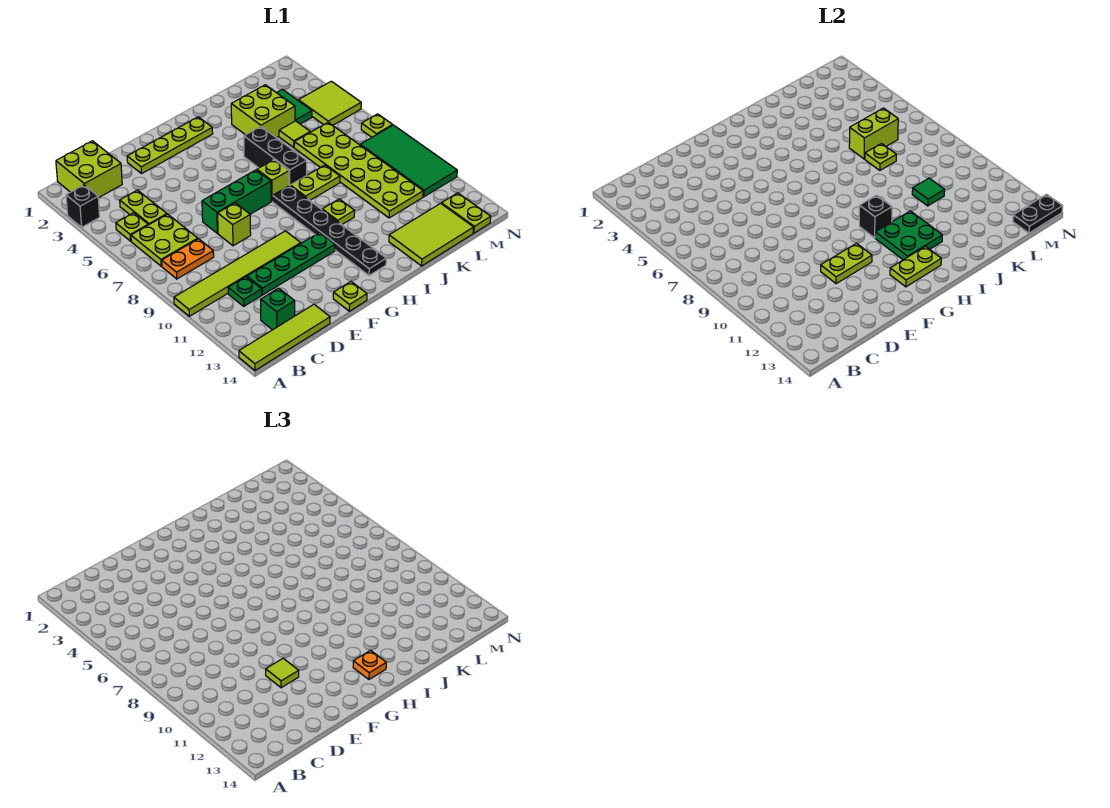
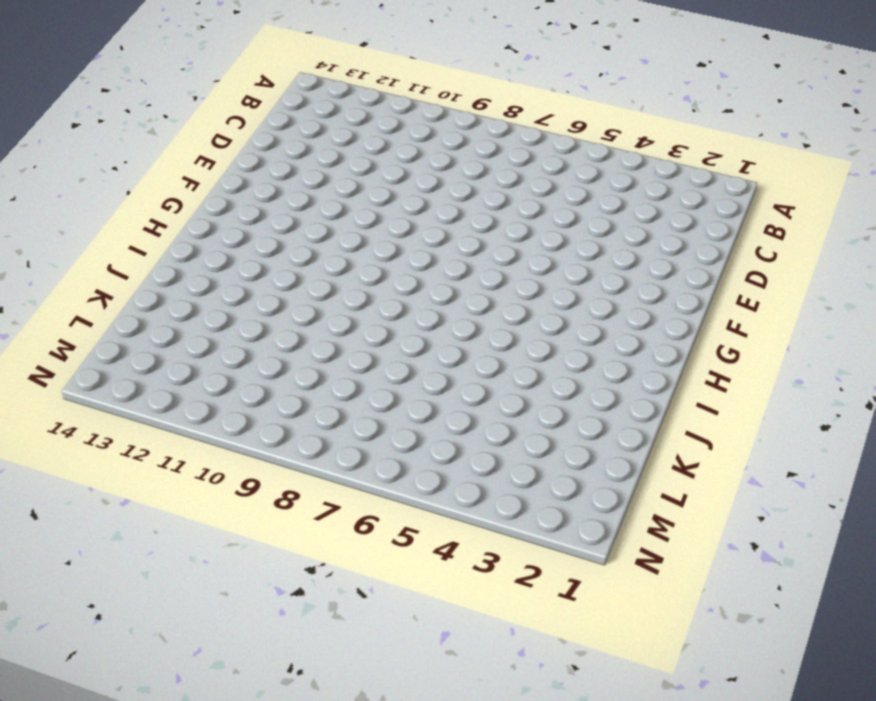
none -> black 1x1 brick [66,185,100,227]
none -> lime 1x6 tile [174,231,301,316]
none -> lime 1x4 tile [239,304,330,370]
none -> lime 2x2 brick [56,141,122,198]

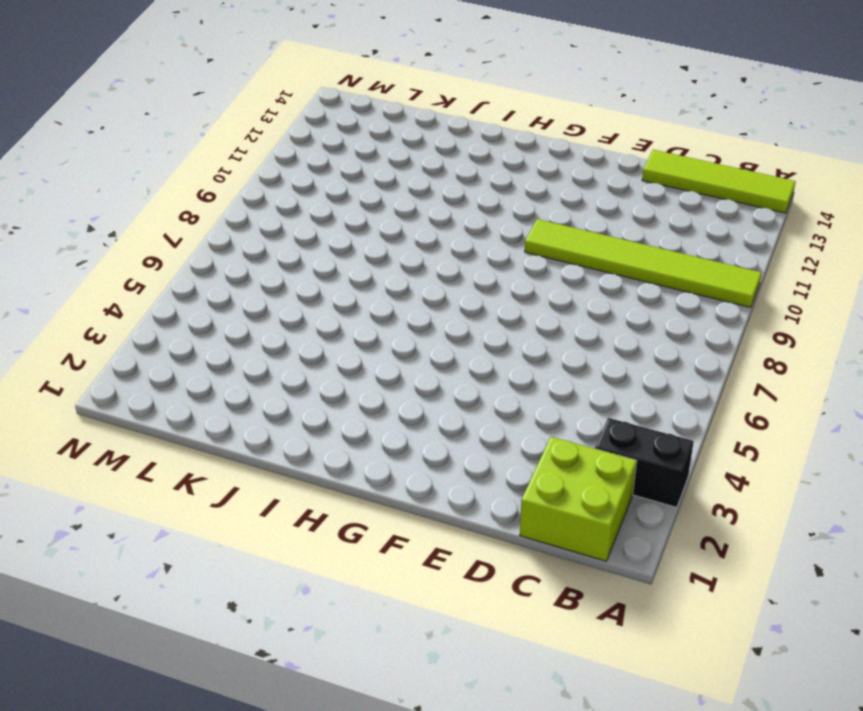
black 1x2 brick [595,418,694,507] -> black 1x1 brick [66,185,100,227]
none -> lime 1x1 plate [116,213,148,241]
none -> lime 2x2 plate [131,214,198,266]
none -> orange 1x2 plate [162,239,214,279]
none -> lime 1x2 plate [120,190,167,225]

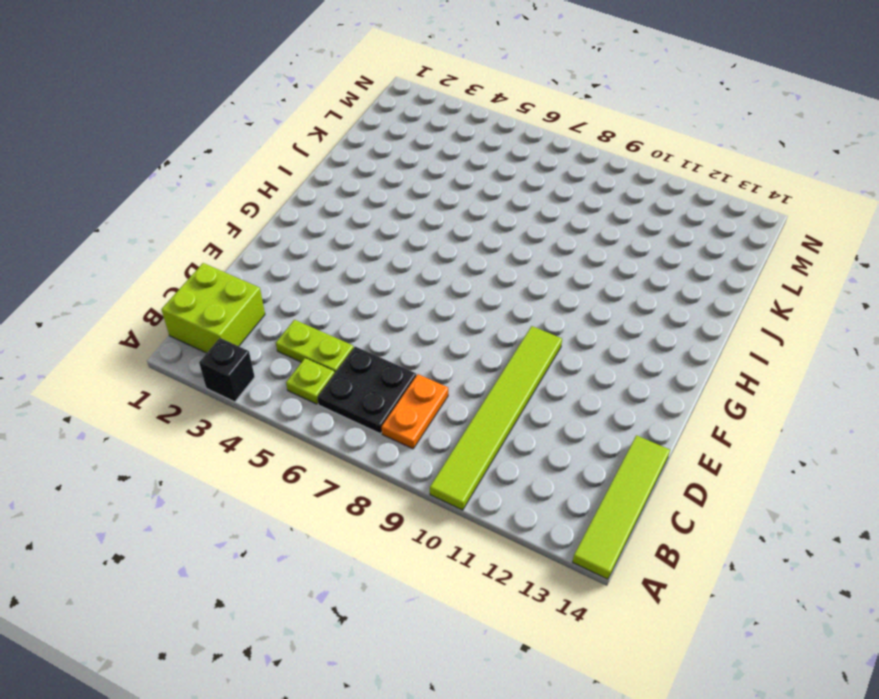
black 2x2 plate [317,347,416,434] -> lime 2x2 plate [131,214,198,266]
none -> green 1x1 plate [228,277,262,306]
none -> green 1x1 brick [261,288,295,330]
none -> green 1x4 plate [247,232,335,295]
none -> lime 1x4 plate [127,117,213,174]

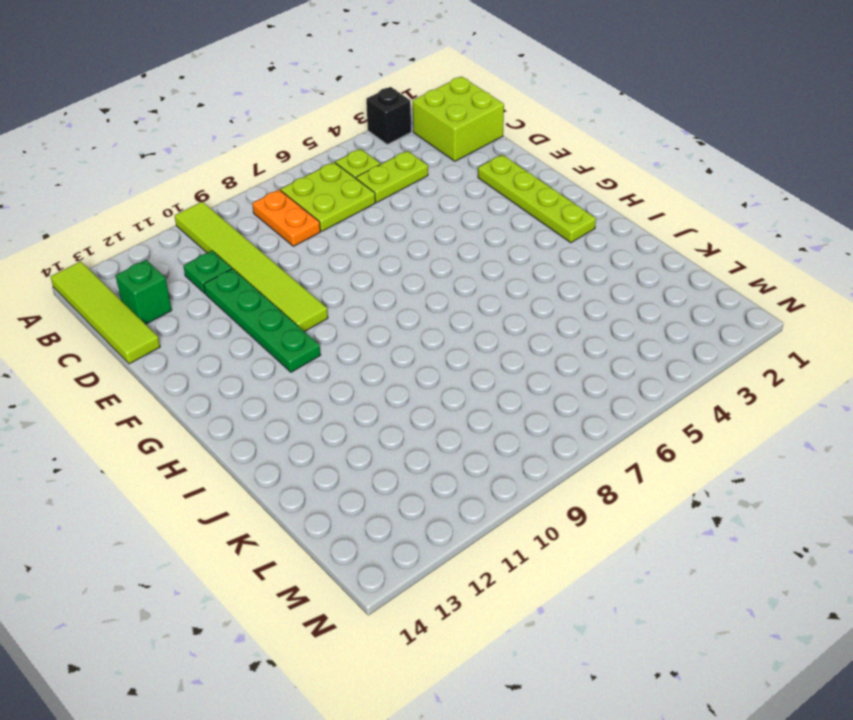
none -> green 1x3 brick [202,170,271,233]
none -> lime 1x1 brick [218,203,251,246]
none -> lime 1x1 plate [333,282,367,311]
none -> lime 1x1 brick [257,160,289,201]

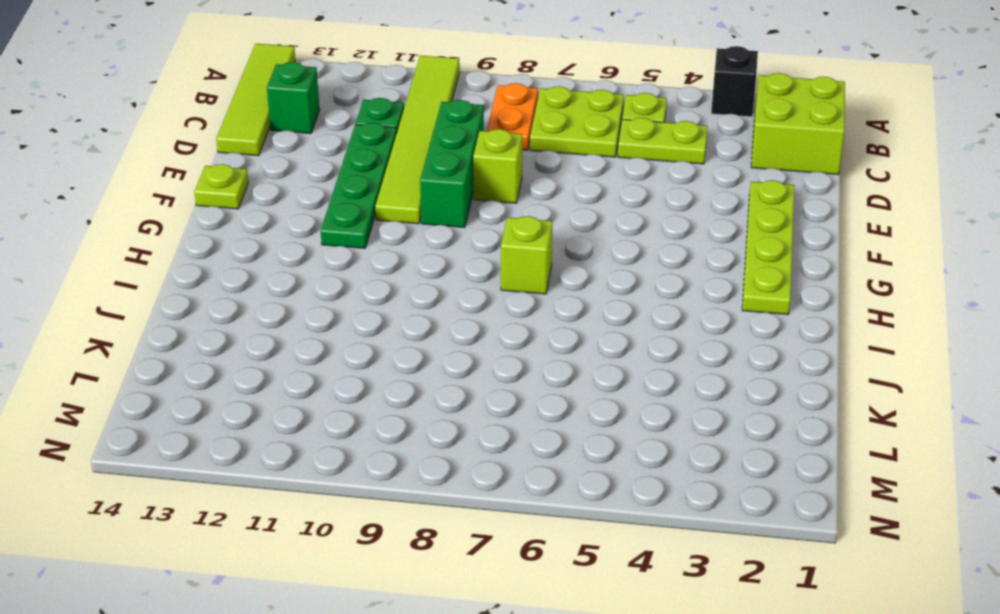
green 1x3 brick [420,100,484,227] -> green 1x3 brick moved to [202,170,271,233]
none -> black 1x6 plate [273,186,386,275]
none -> black 1x3 brick [244,126,307,186]
none -> lime 1x2 plate [290,165,340,200]
none -> lime 1x1 plate [322,199,355,225]

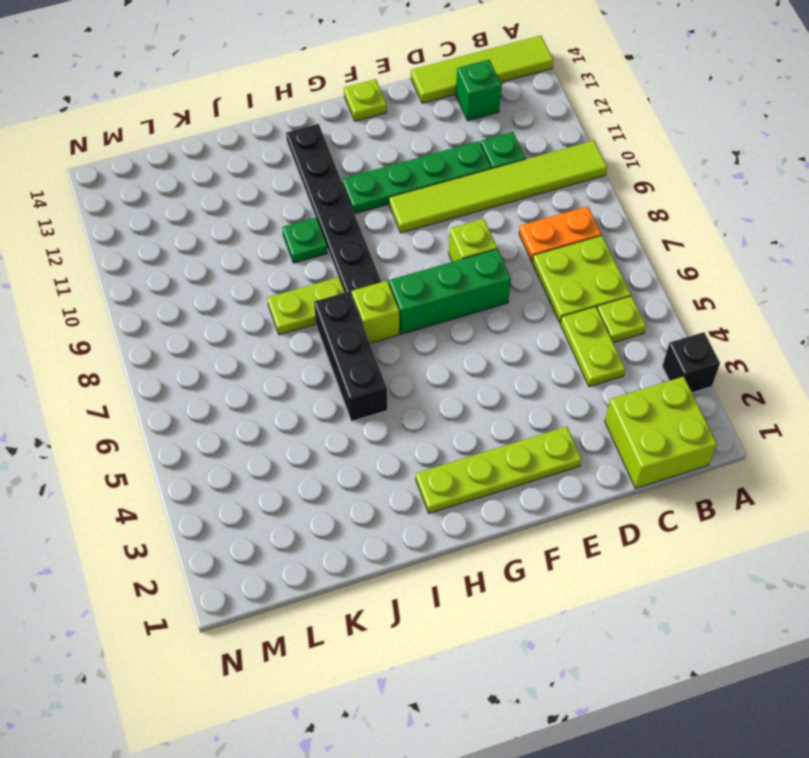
green 1x1 plate [282,218,328,263] -> lime 1x1 plate [322,199,355,225]
none -> lime 2x2 brick [231,85,295,138]
none -> lime 2x3 tile [389,203,474,266]
none -> lime 1x1 tile [279,121,310,147]
none -> lime 2x6 plate [294,122,423,218]

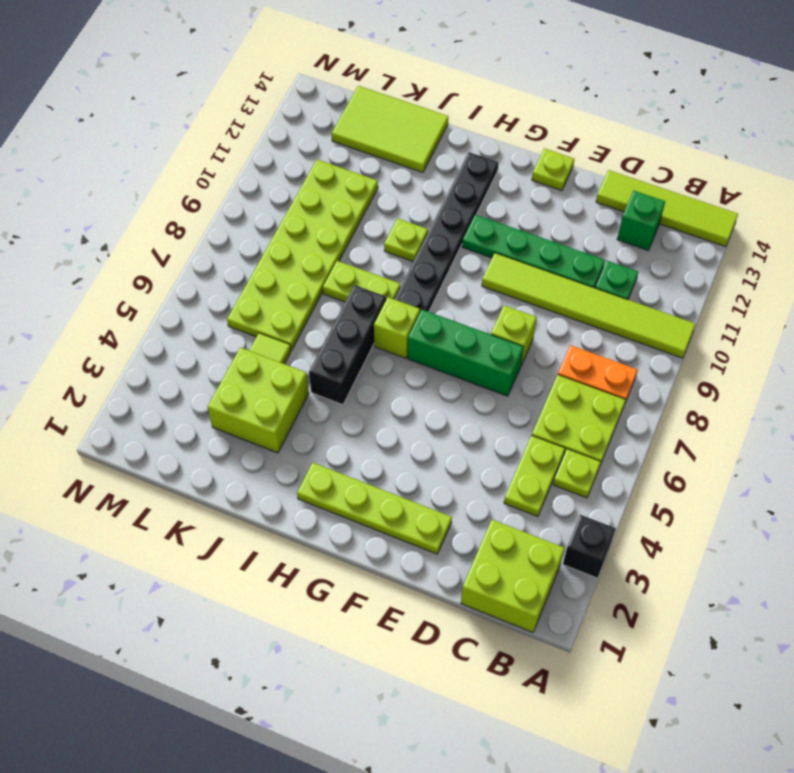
none -> green 1x2 tile [277,89,312,124]
none -> lime 2x2 tile [298,81,361,125]
none -> green 2x4 tile [360,125,457,197]
none -> lime 1x2 plate [441,193,491,233]

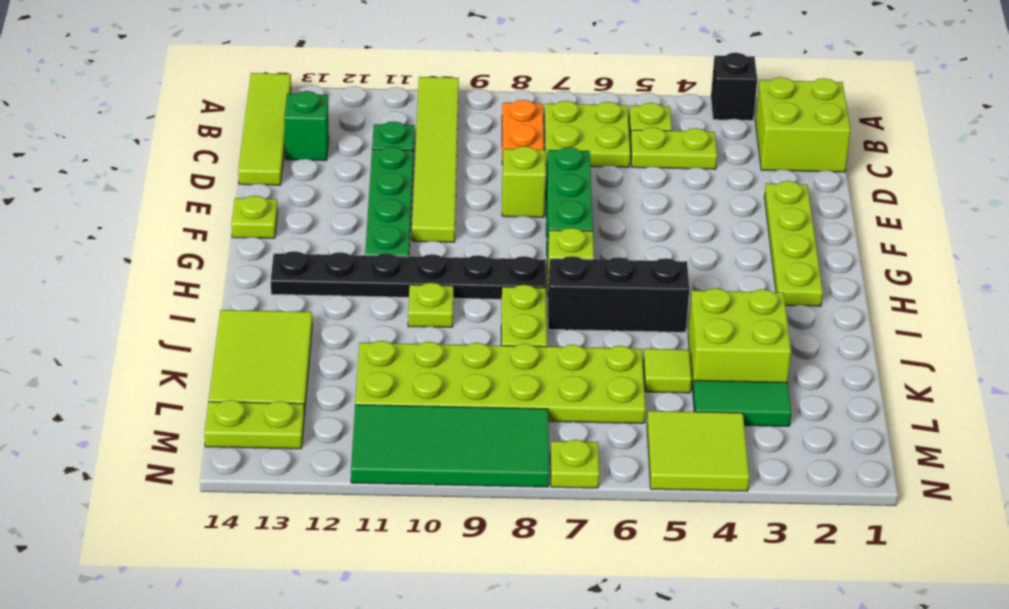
none -> lime 1x2 plate [821,243,872,284]
none -> lime 1x2 plate [890,246,941,287]
none -> black 1x1 brick [859,195,892,238]
none -> green 2x2 plate [875,211,942,260]

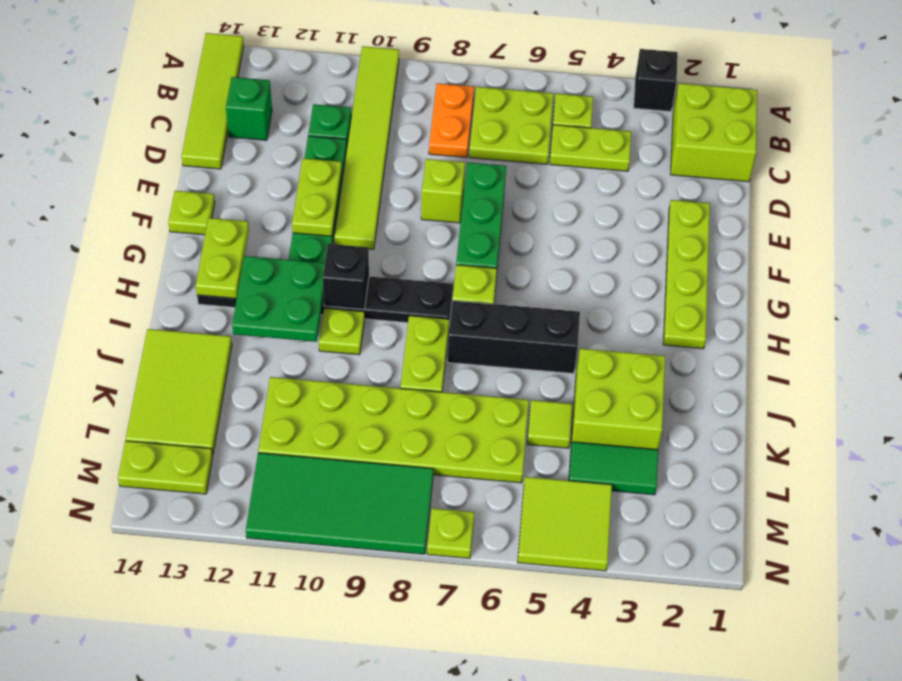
none -> lime 1x2 brick [849,108,898,159]
none -> lime 1x1 plate [865,144,896,170]
none -> green 1x1 tile [912,178,945,206]
none -> black 1x2 plate [1013,194,1063,233]

